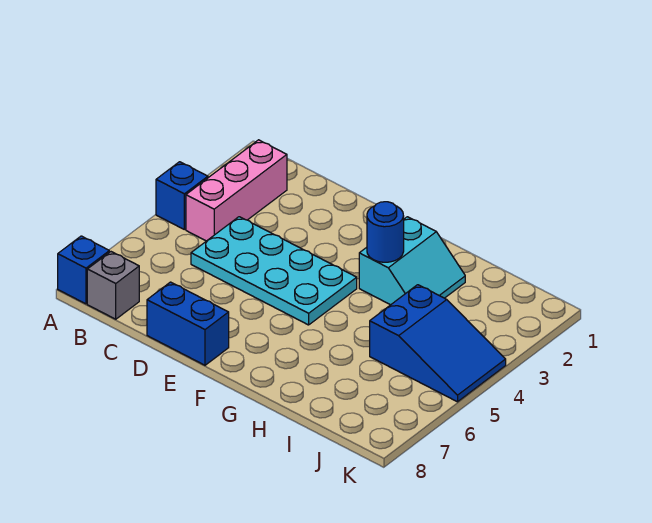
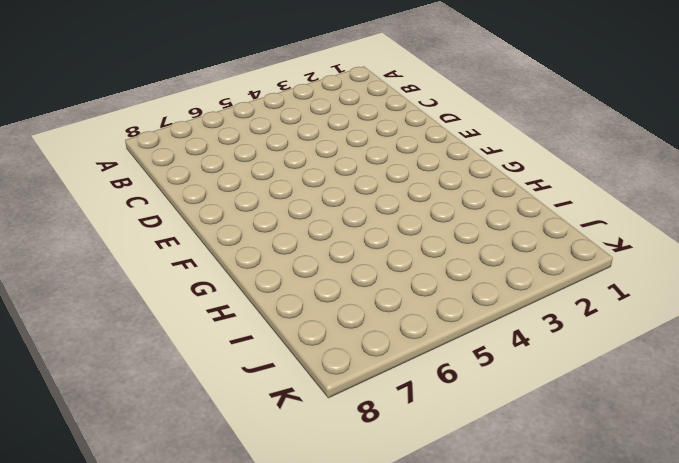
none -> blue 1x1 brick [156,162,208,229]
none -> blue 1x1 brick [58,236,109,304]

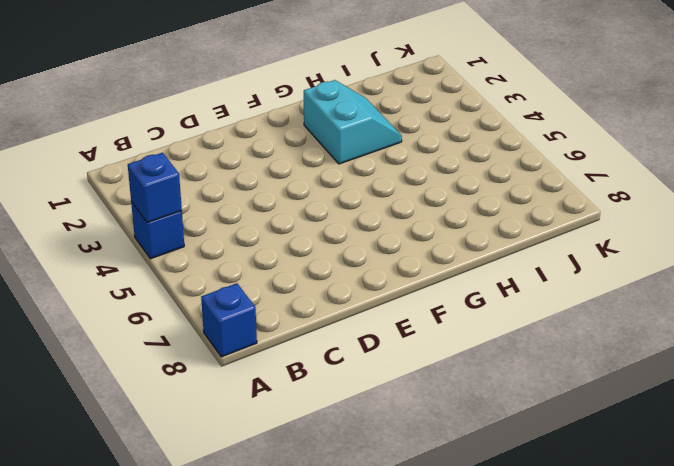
blue 1x1 brick [128,153,182,223] -> none
none -> pink 1x3 brick [186,140,287,241]
none -> grey 1x1 brick [87,252,139,319]

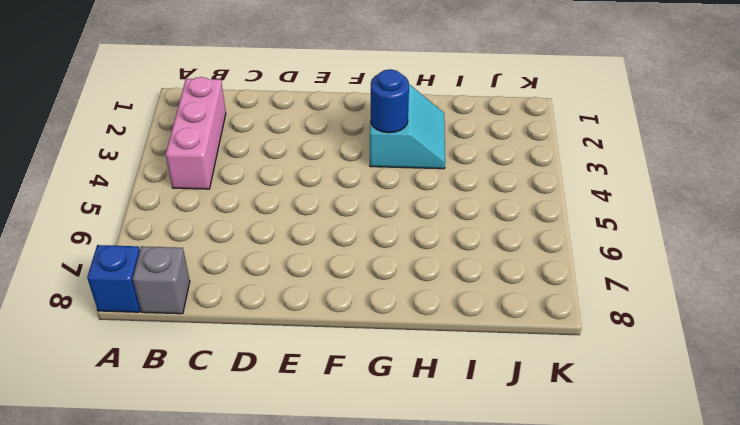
none -> blue 1x1 brick [156,162,208,229]
none -> cyan 2x4 plate [191,217,357,325]

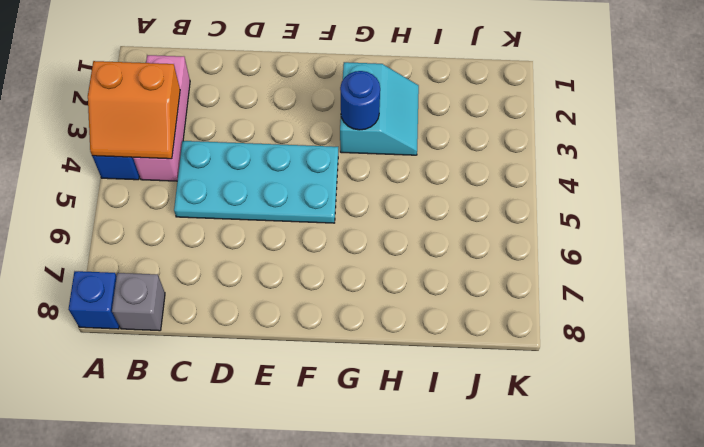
orange 2x2 slope [88,61,180,159] -> none
none -> blue 1x2 brick [147,282,229,365]
none -> blue 2x3 slope [370,285,506,402]

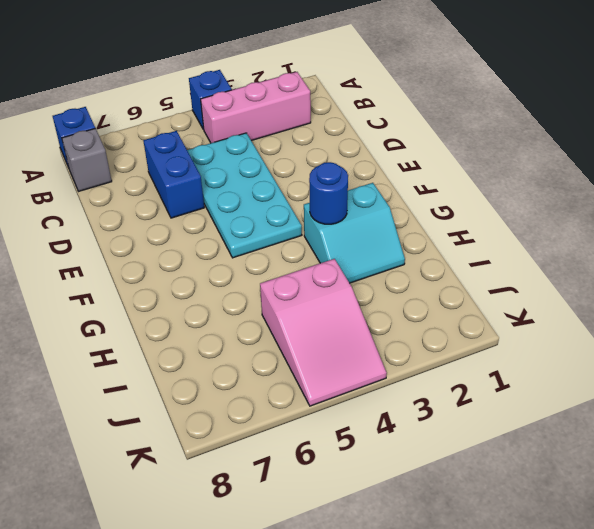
blue 1x2 brick [143,131,204,218] -> blue 1x2 brick moved to [147,282,229,365]
pink 2x3 slope [260,259,387,406] -> blue 2x3 slope [370,285,506,402]

